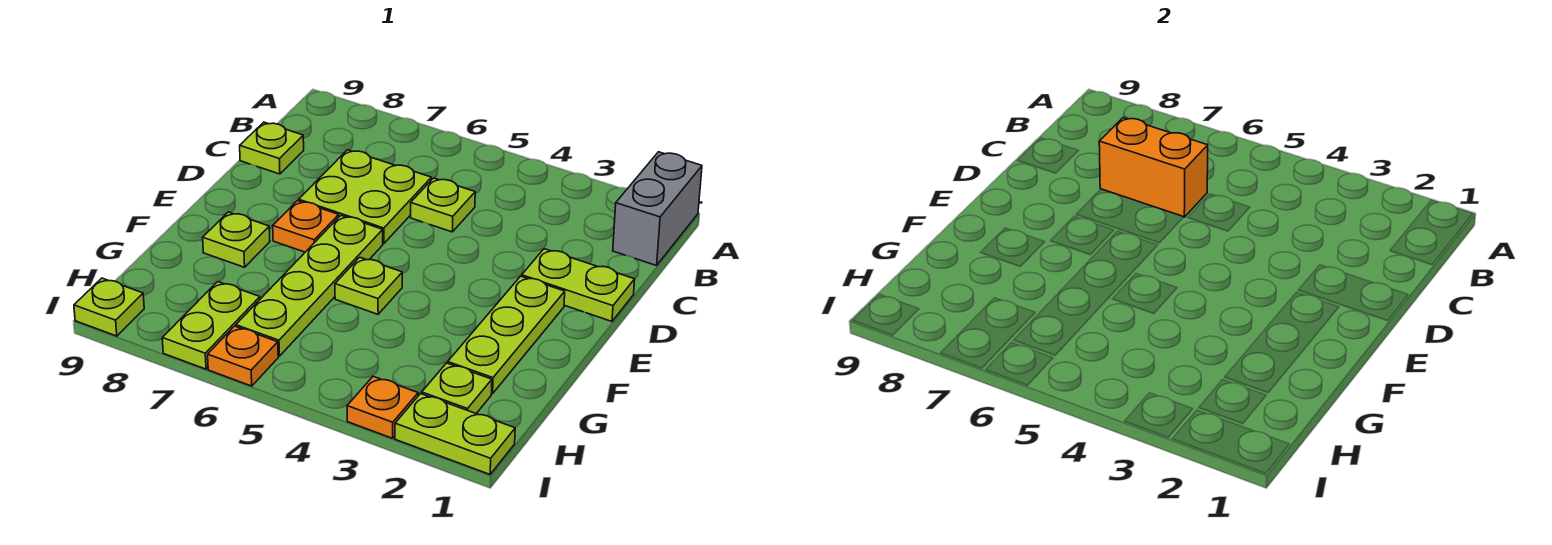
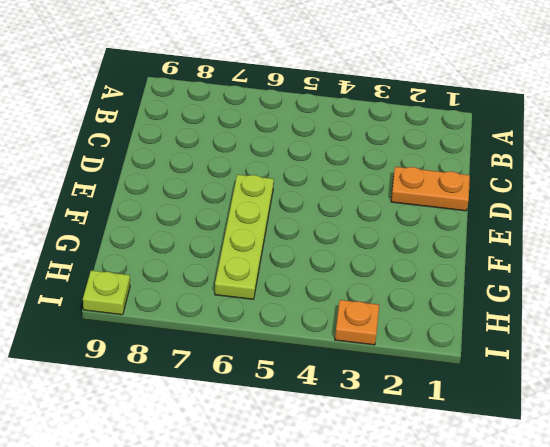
orange 1x2 plate [391,167,470,211] -> lime 1x2 plate [522,249,635,321]
none -> grey 1x2 brick [613,152,702,266]
none -> lime 1x1 plate [411,178,475,232]
none -> lime 2x2 plate [299,150,431,244]

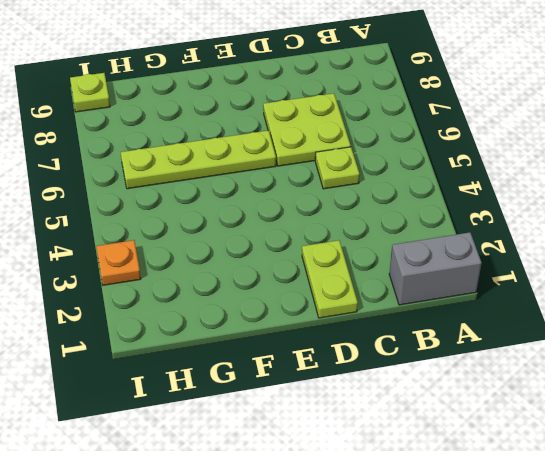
none -> lime 1x1 plate [240,122,304,174]
none -> lime 1x3 plate [448,276,565,394]
none -> orange 1x1 plate [273,201,339,252]

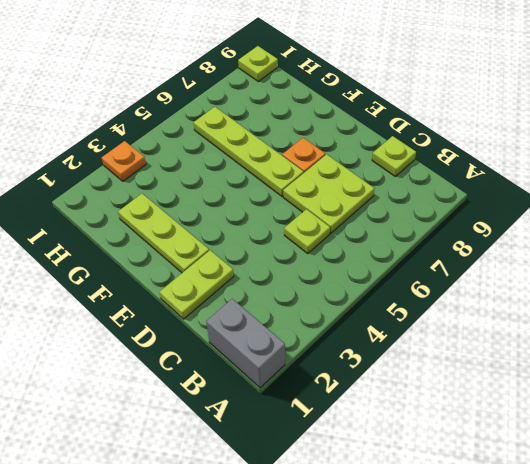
none -> lime 1x1 plate [335,257,402,314]
none -> lime 1x1 plate [203,212,270,267]
none -> lime 1x1 plate [422,363,492,413]

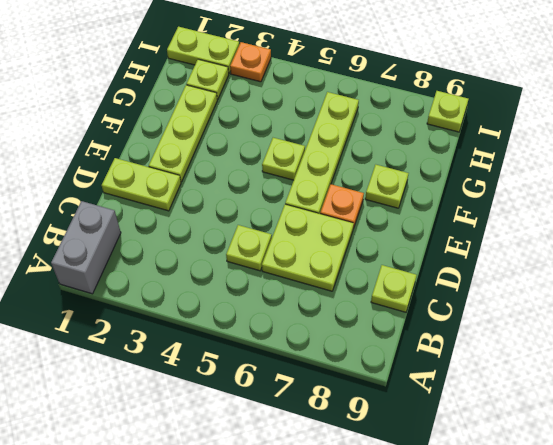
none -> lime 1x2 plate [162,282,260,369]
none -> orange 1x1 plate [208,326,278,386]
none -> orange 1x2 brick [1099,118,1208,217]

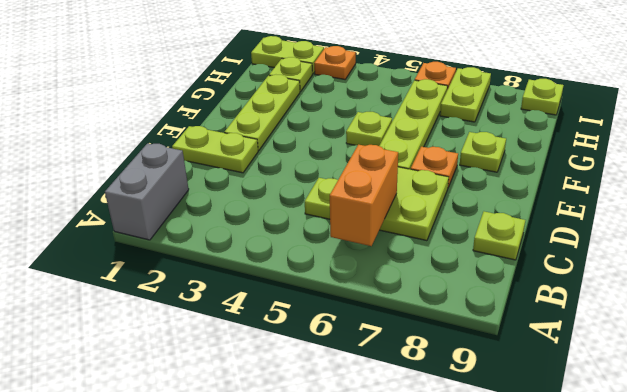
orange 1x2 brick [330,145,398,246] -> orange 1x2 brick turned to [1099,118,1208,217]

